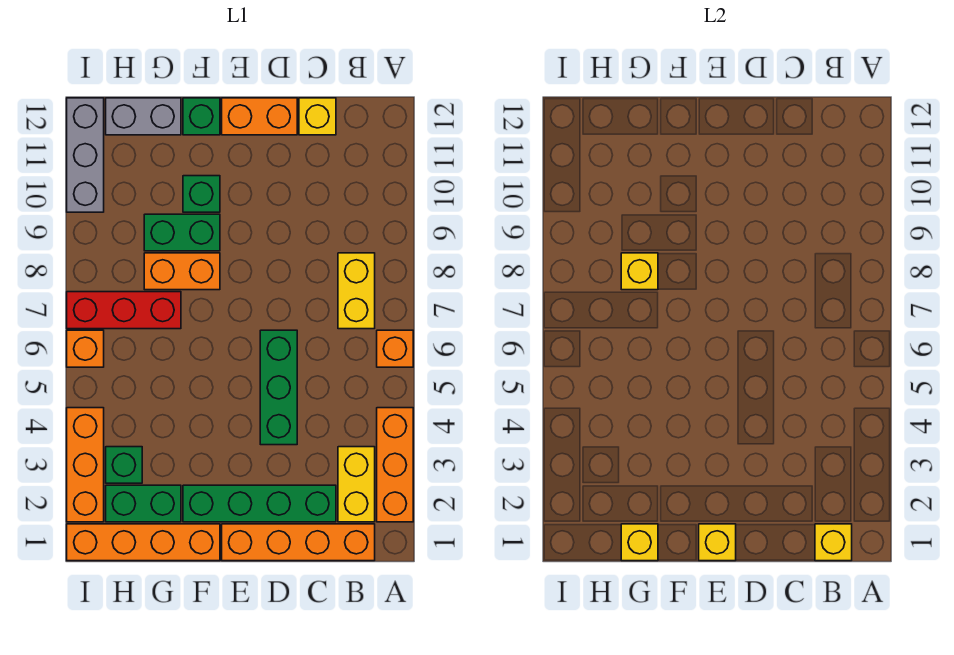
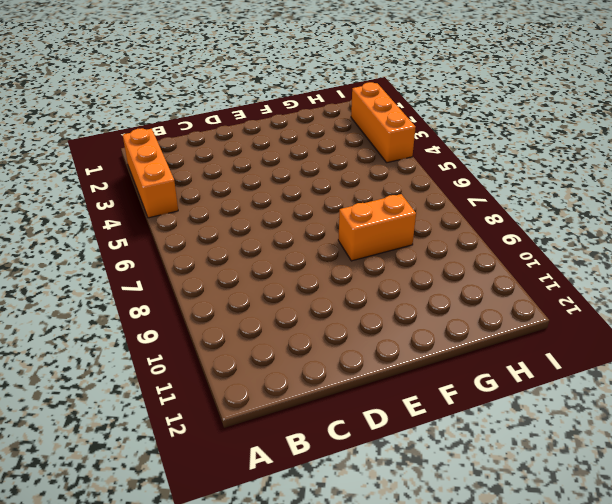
none -> orange 1x1 brick [377,330,413,367]
none -> orange 1x4 brick [222,524,375,561]
none -> yellow 1x2 brick [338,447,375,522]

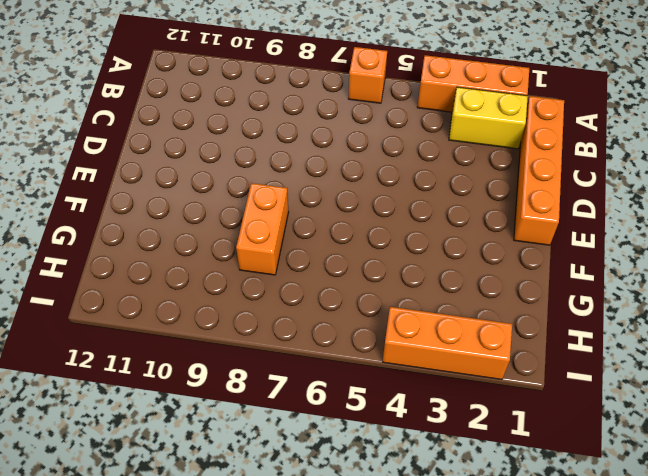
none -> yellow 1x2 brick [338,253,375,329]
none -> green 1x4 brick [183,485,336,522]
none -> yellow 1x1 brick [299,98,336,135]

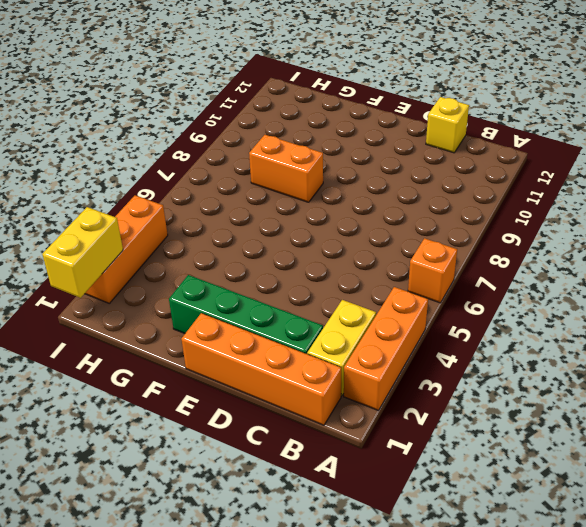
yellow 1x2 brick [42,207,123,298] -> yellow 1x2 brick moved to [338,253,375,329]
none -> green 1x3 brick [260,330,297,445]
none -> orange 1x2 brick [222,98,297,135]
none -> orange 1x4 brick [67,524,220,561]

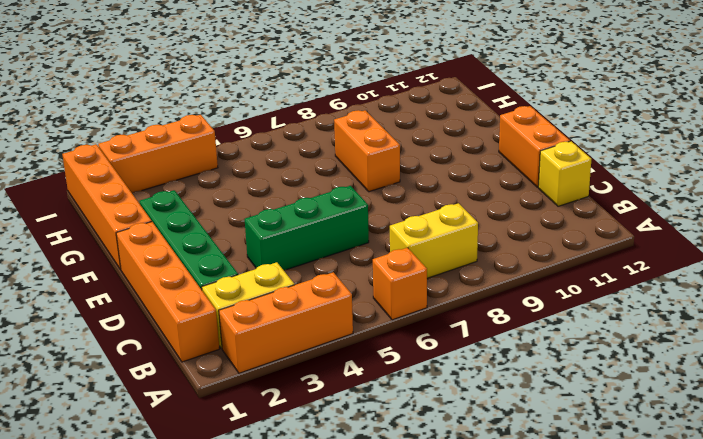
none -> green 1x2 brick [144,214,220,251]
none -> green 1x1 brick [183,176,220,212]
none -> green 1x1 brick [183,98,220,135]

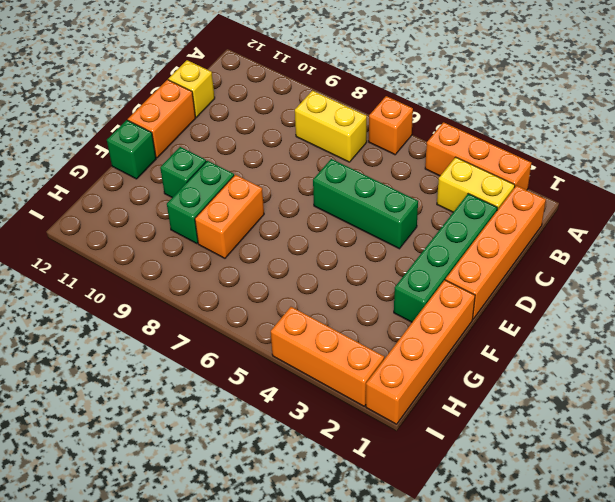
none -> green 1x2 brick [106,485,181,522]
none -> red 1x3 brick [67,292,181,329]
none -> grey 1x2 brick [106,98,181,135]

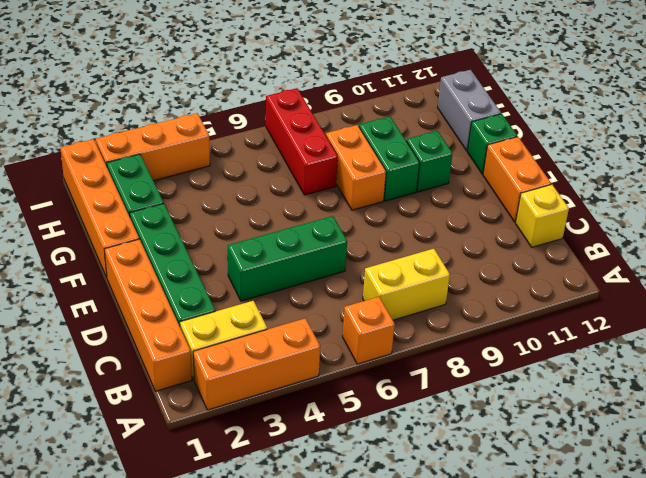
none -> green 1x1 brick [106,447,142,483]
none -> orange 1x1 brick [67,330,104,367]
none -> grey 1x3 brick [67,98,104,212]

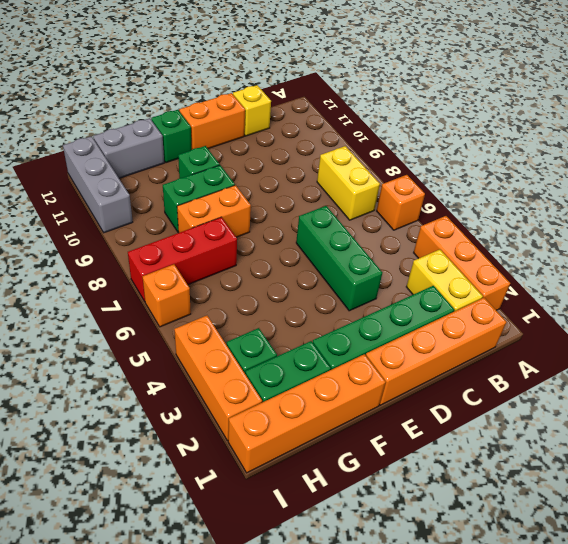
none -> yellow 1x1 brick [815,524,852,561]
none -> yellow 1x1 brick [699,524,736,561]
none -> yellow 1x1 brick [621,524,658,561]

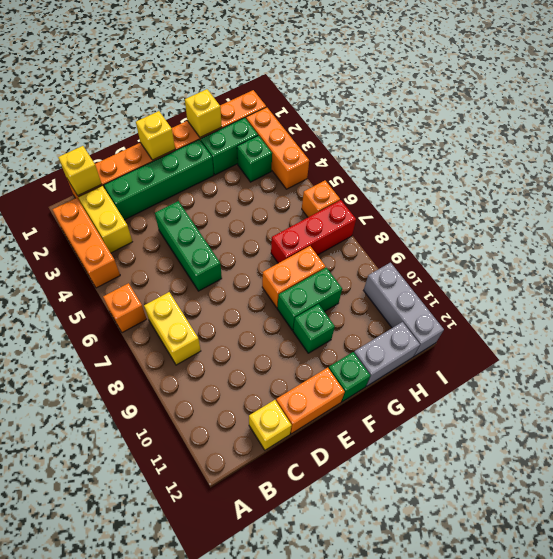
none -> yellow 1x1 brick [621,253,658,290]

